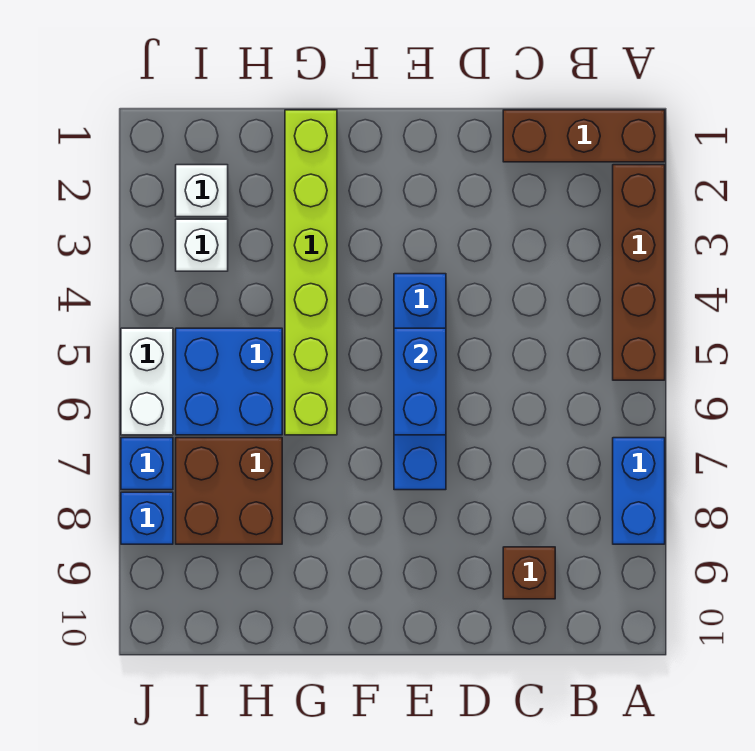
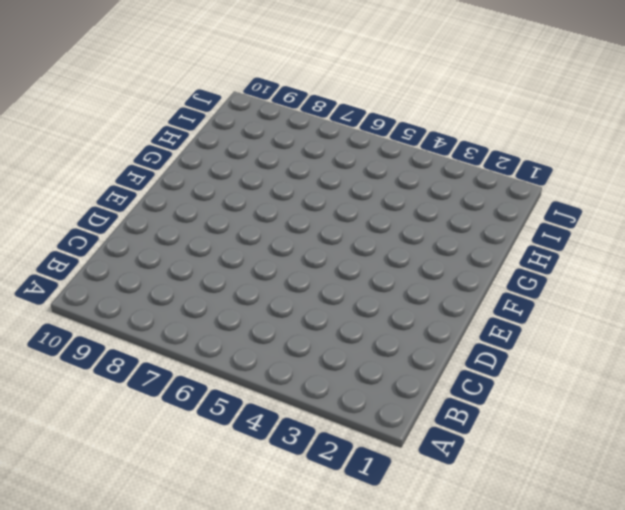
none -> brown 1x3 brick [503,110,665,162]
none -> brown 1x4 brick [613,165,665,380]
none -> blue 1x2 brick [613,438,665,544]

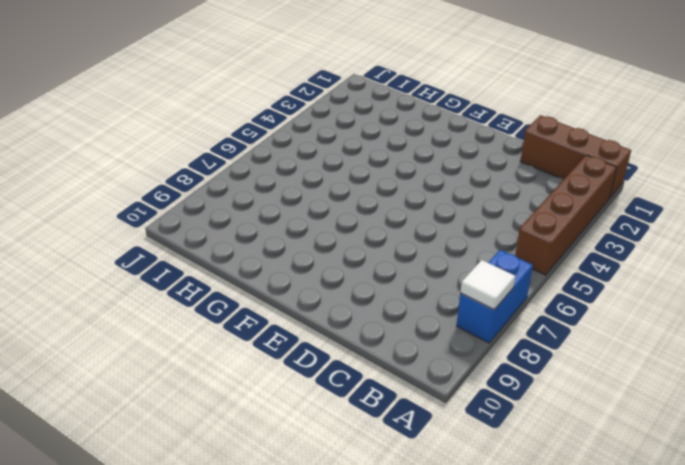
white 1x1 tile [460,260,516,310] -> none
none -> brown 1x1 brick [503,547,555,599]
none -> blue 1x4 brick [394,274,446,490]
none -> lime 1x6 brick [285,110,337,435]

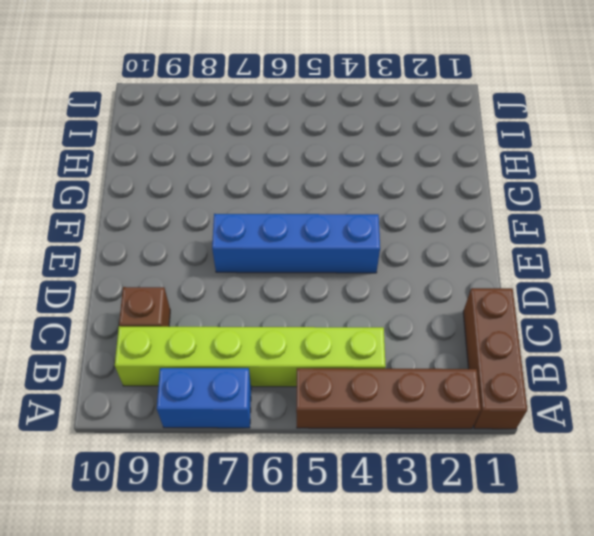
lime 1x6 brick [115,326,386,387] -> lime 1x6 brick moved to [285,110,337,435]
none -> blue 2x2 brick [176,328,282,435]
none -> brown 2x2 brick [176,438,282,544]
none -> white 1x1 brick [176,165,228,217]

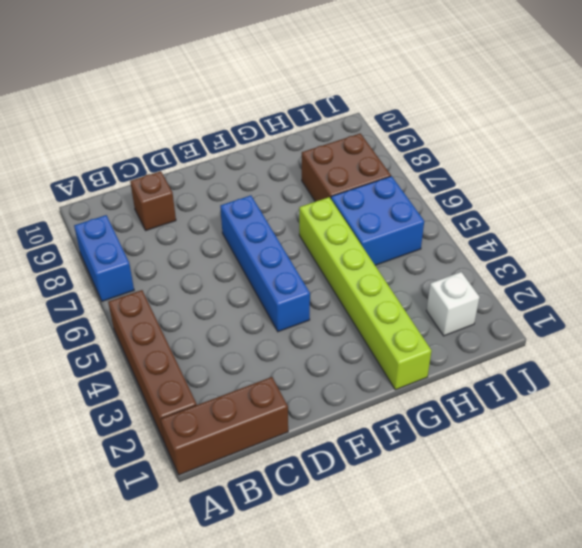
none -> white 1x1 brick [176,219,228,271]
none -> white 1x2 brick [121,328,173,435]
none -> blue 1x1 brick [121,438,173,490]

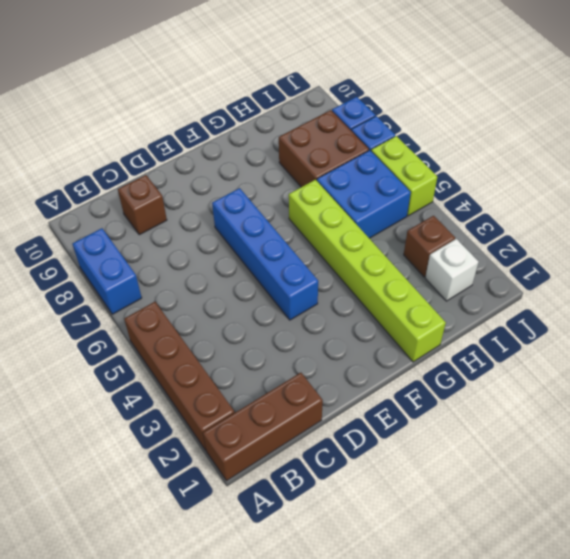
brown 1x1 brick [404,216,455,277] -> white 1x1 brick [176,219,228,271]
lime 1x2 brick [371,136,437,216] -> white 1x2 brick [121,328,173,435]
none -> blue 1x2 brick [394,328,446,435]

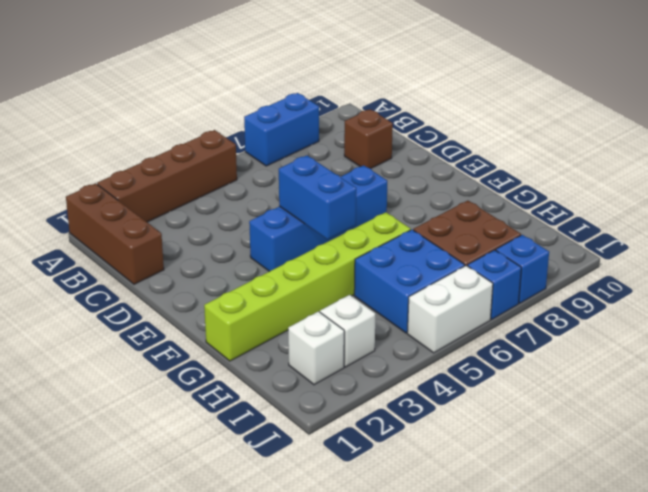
blue 1x2 brick [279,155,356,240] -> blue 1x2 brick turned to [394,328,446,435]

